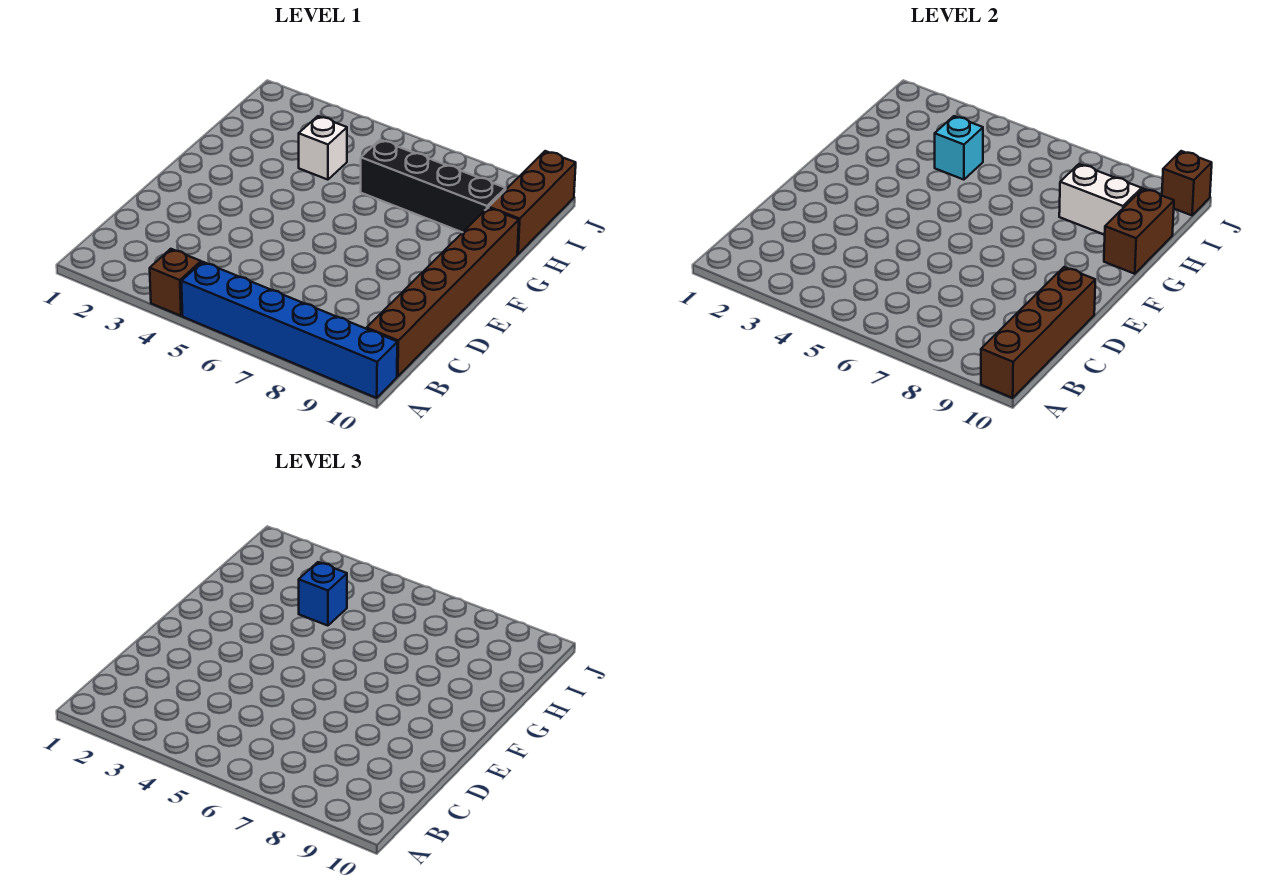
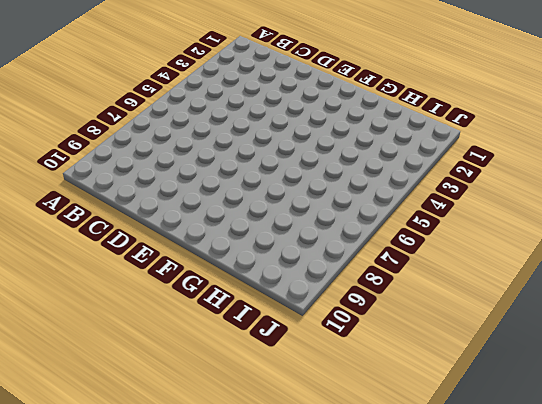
none -> brown 1x1 brick [150,249,201,316]
none -> blue 1x6 brick [181,262,397,398]
none -> brown 1x6 brick [367,208,519,377]

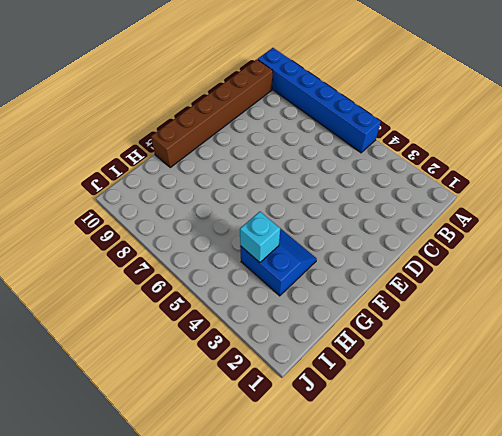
blue 2x2 slope [240,228,317,296] -> white 1x1 brick [299,116,347,180]
none -> brown 1x1 brick [150,249,201,316]
none -> black 1x4 brick [361,140,506,232]
none -> brown 1x3 brick [489,151,576,254]

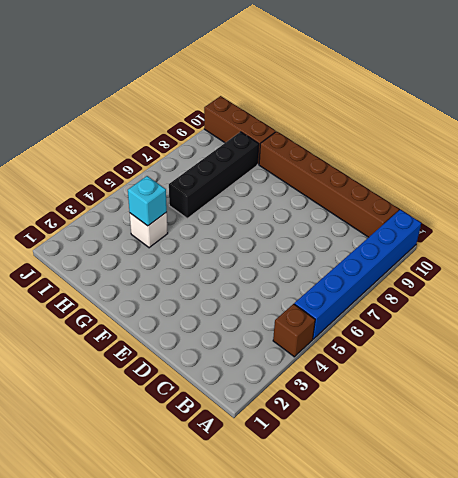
none -> brown 1x4 brick [981,267,1095,398]
none -> brown 1x2 brick [1104,189,1174,274]
none -> white 1x2 brick [1059,164,1142,235]

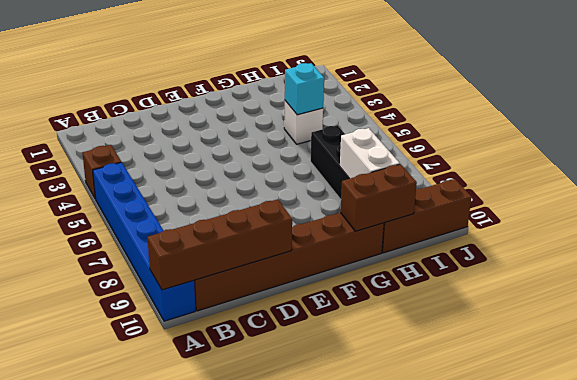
none -> brown 1x1 brick [1162,151,1212,215]
none -> blue 1x1 brick [299,562,347,626]

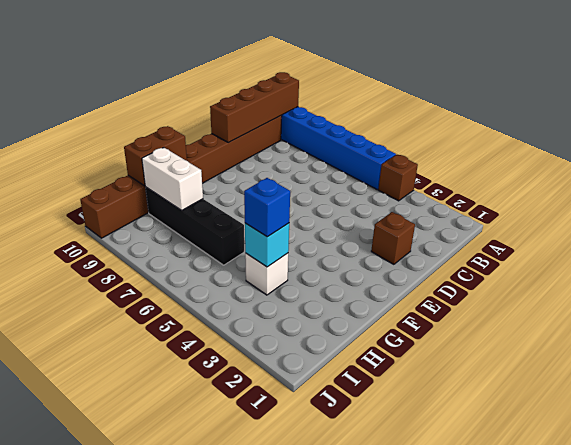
brown 1x1 brick [371,212,415,264] -> brown 1x1 brick moved to [1162,151,1212,215]

